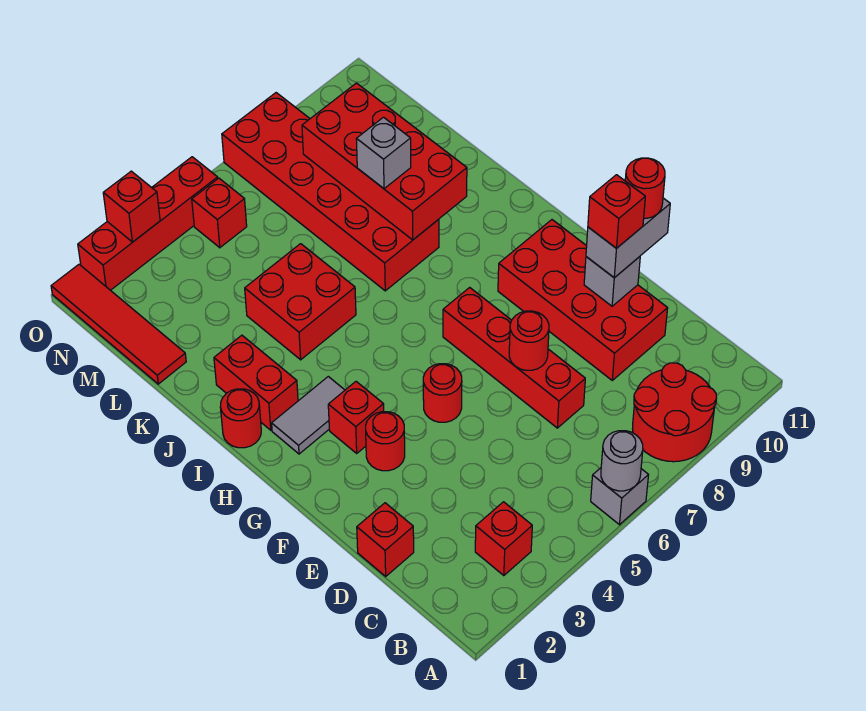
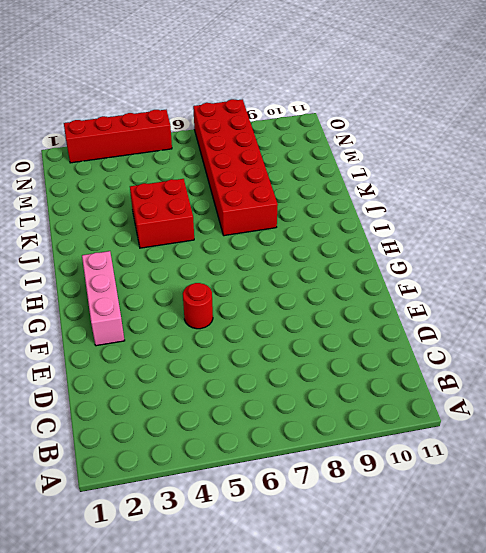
pink 1x3 brick [82,251,125,346] -> grey 1x2 tile [272,377,345,454]
none -> grey 1x1 brick [591,468,649,525]
none -> red 2x2 round brick [632,363,717,462]
none -> red 1x1 brick [475,502,532,576]

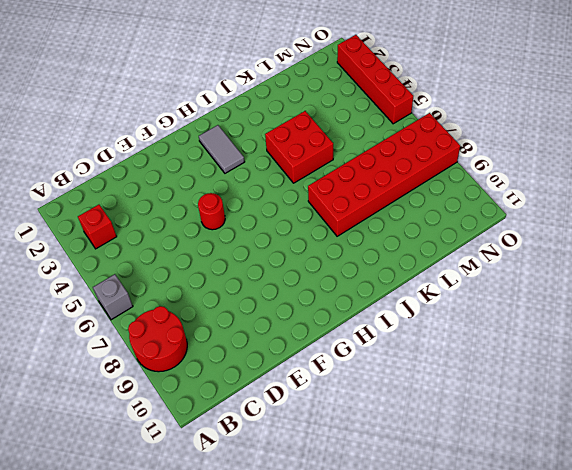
none -> red 1x1 brick [357,503,414,576]
none -> red 1x4 brick [443,287,585,428]
none -> red 2x4 brick [498,220,668,380]

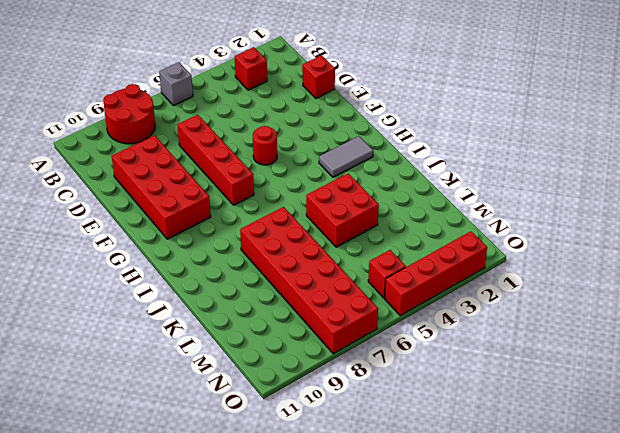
none -> red 1x1 round brick [366,412,405,471]
none -> red 1x1 brick [328,382,384,453]
none -> red 1x1 round brick [220,389,261,448]

